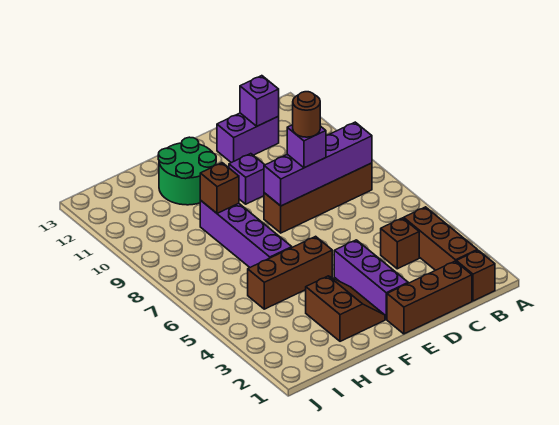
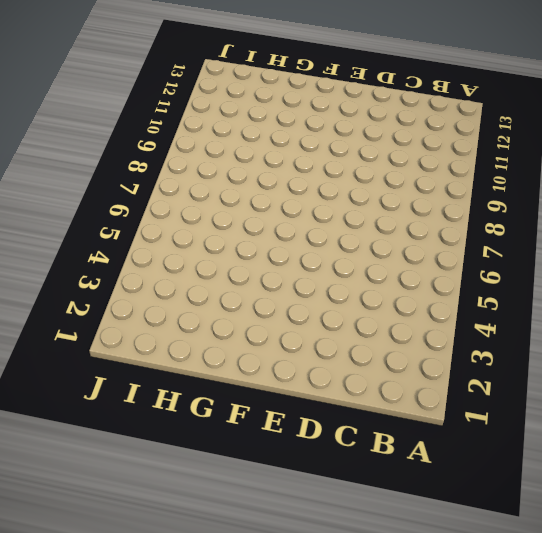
none -> brown 1x1 brick [456,250,495,301]
none -> brown 1x3 brick [404,207,477,270]
none -> brown 1x4 brick [264,163,372,233]

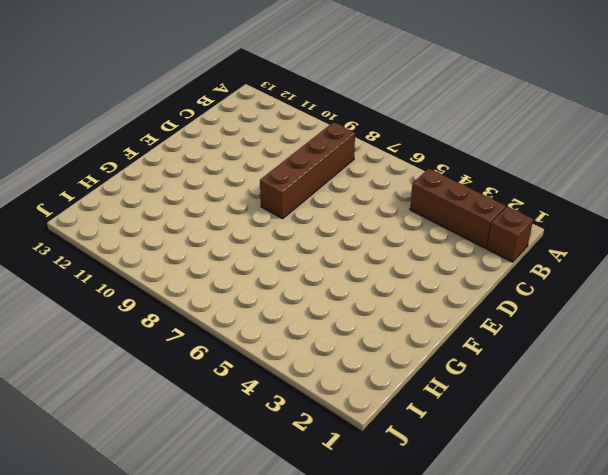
none -> brown 1x3 brick [387,261,472,334]
none -> brown 1x1 brick [381,218,419,269]
none -> purple 1x2 brick [217,113,279,163]

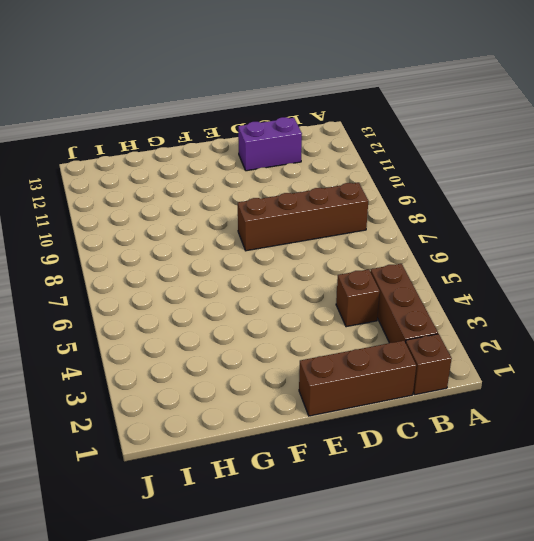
none -> purple 1x3 brick [334,240,408,319]
none -> purple 1x1 brick [229,154,265,204]
none -> brown 2x2 slope [306,276,385,341]

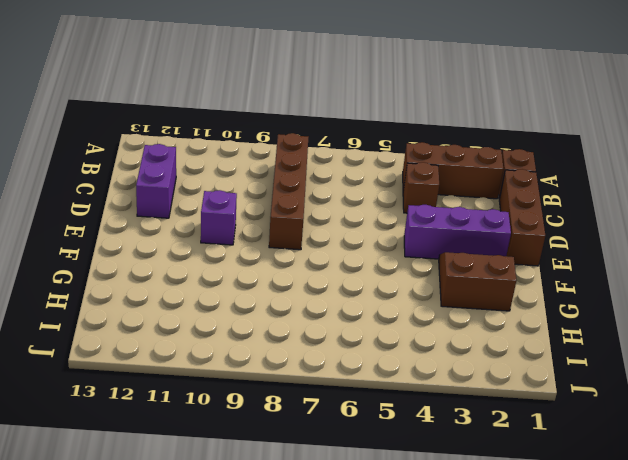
none -> brown 1x3 brick [248,236,332,309]
none -> green 2x2 round brick [158,137,216,205]
none -> purple 1x4 brick [200,200,292,267]

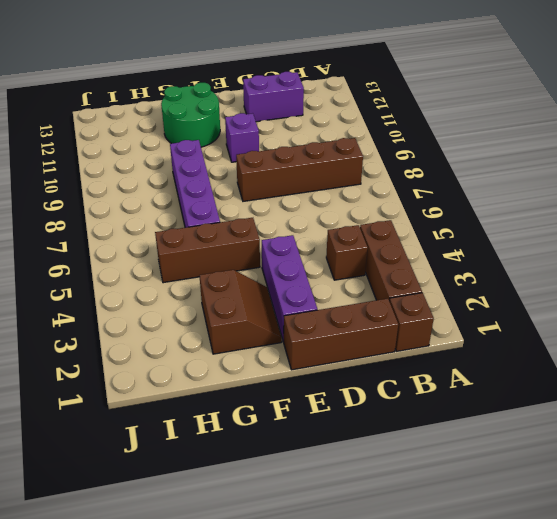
none -> purple 1x4 brick [264,122,372,206]
none -> purple 1x1 brick [240,76,279,126]
none -> brown 1x1 brick [200,163,239,213]

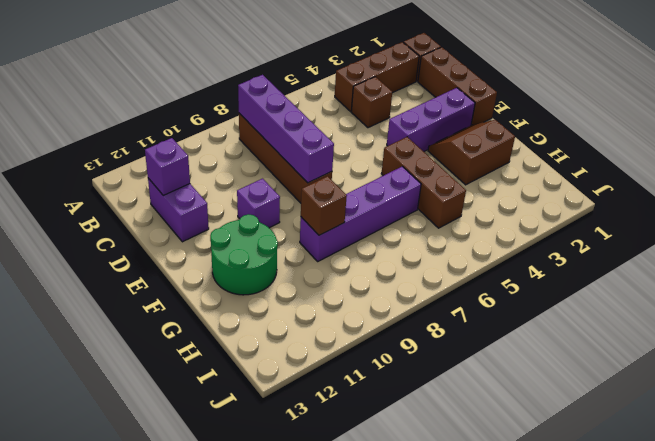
none -> purple 1x1 brick [287,125,326,168]
none -> brown 1x1 round brick [293,92,320,137]

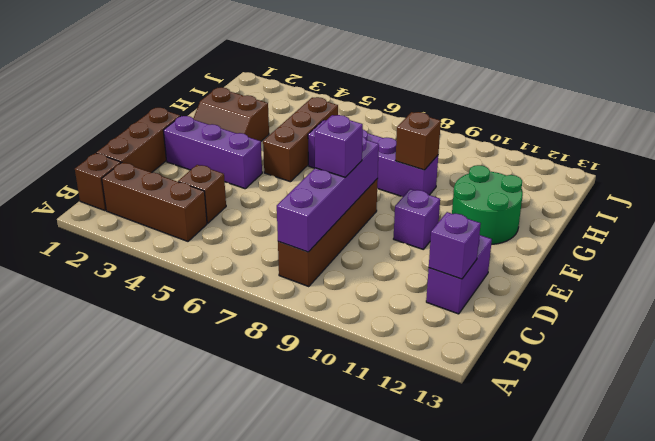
none -> brown 1x1 round brick [293,92,320,137]

